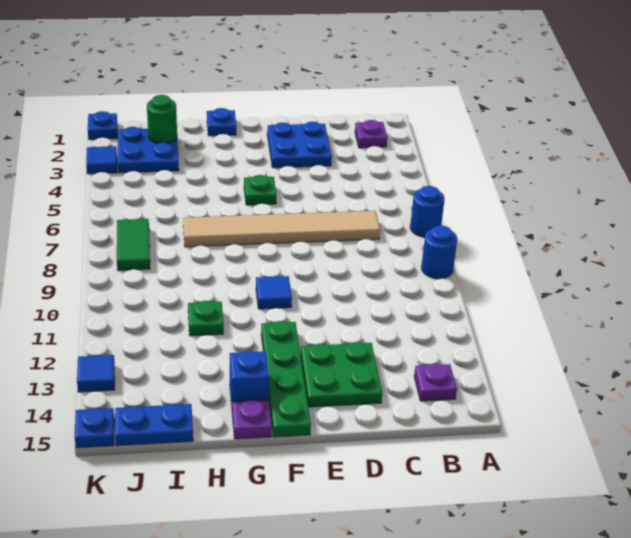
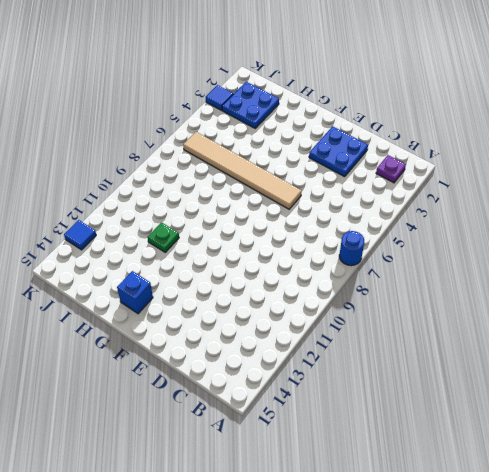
tan 1x6 tile [183,132,302,209] -> tan 1x6 tile moved to [183,211,380,247]
none -> blue 1x1 round brick [421,225,457,279]
none -> purple 1x1 plate [414,364,457,401]
none -> green 2x2 plate [301,342,382,407]

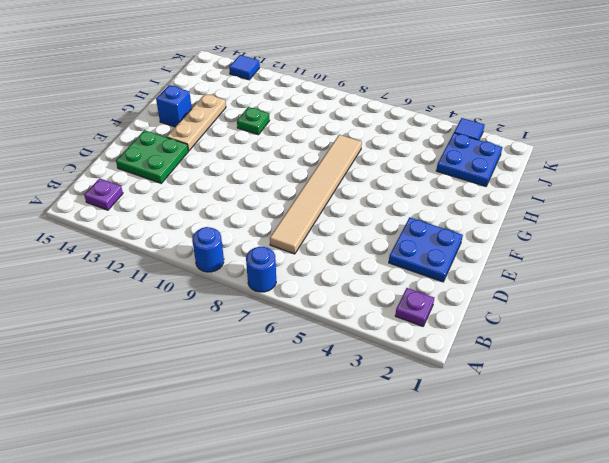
tan 1x3 plate [167,94,226,151] -> green 1x4 plate [261,321,311,437]
none -> green 1x1 plate [244,175,276,205]
none -> blue 1x1 tile [256,276,292,309]
none -> blue 1x1 plate [207,108,236,136]

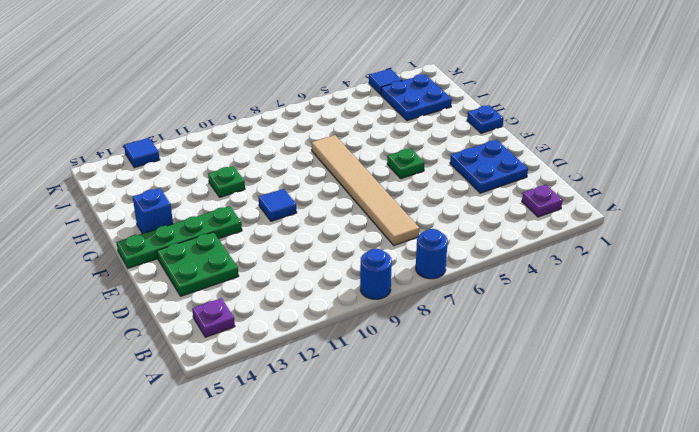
none -> purple 1x1 plate [232,400,272,439]
none -> blue 1x2 plate [115,404,193,446]
none -> green 1x2 tile [117,219,150,271]

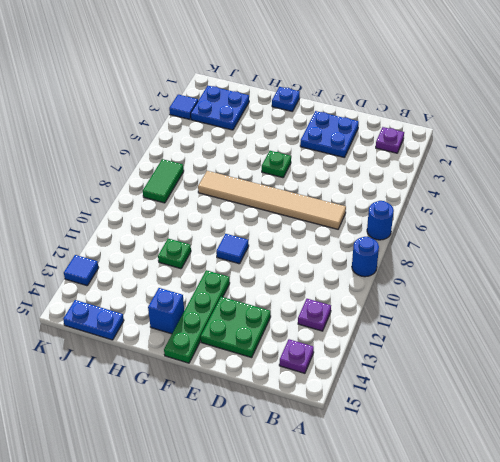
purple 1x1 plate [298,299,331,331] -> purple 1x1 plate moved to [232,400,272,439]
none -> blue 1x1 plate [88,111,117,139]
none -> blue 1x1 plate [75,408,114,448]
none -> green 1x1 round brick [147,95,177,143]

